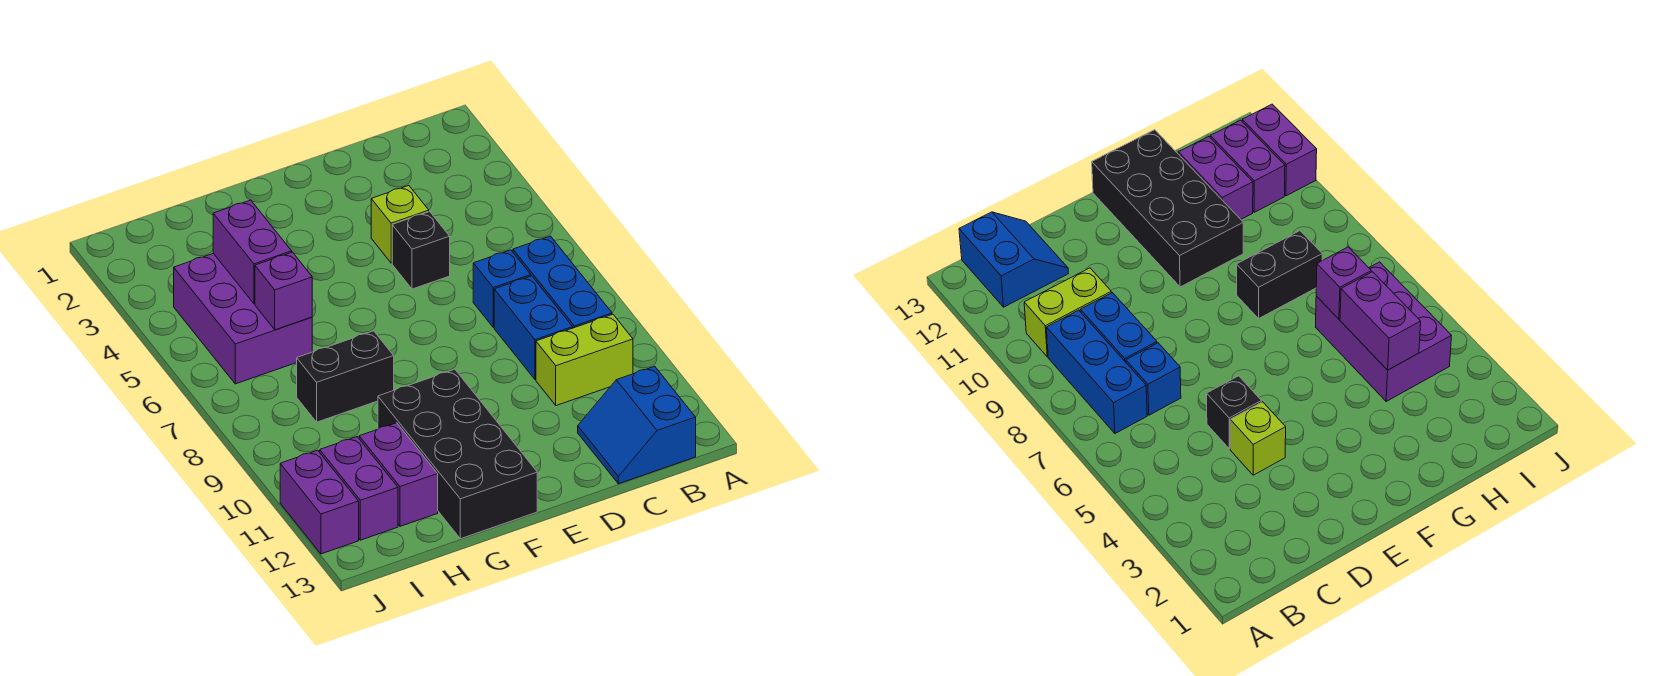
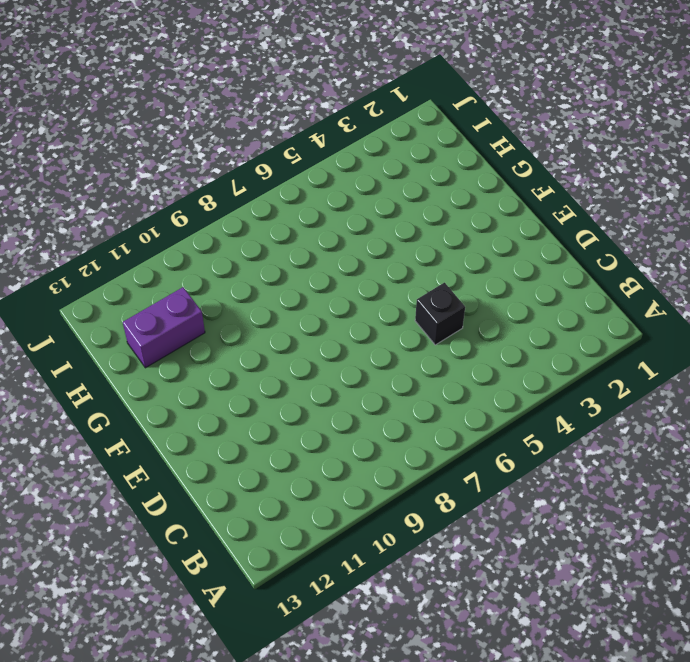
none -> blue 1x3 brick [513,236,612,328]
none -> lime 1x2 brick [536,314,633,406]
none -> blue 2x2 slope [578,366,696,484]

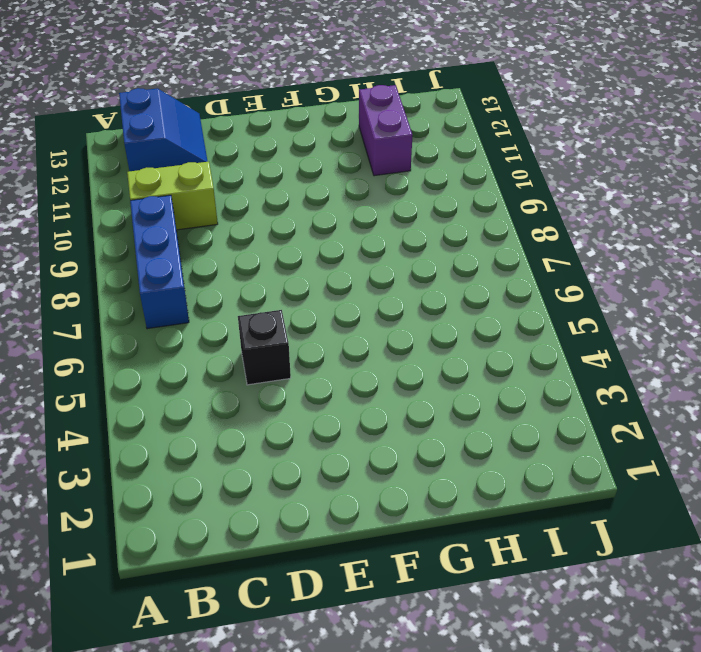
none -> blue 1x1 brick [473,250,531,327]
none -> blue 1x2 brick [494,276,573,380]
none -> lime 1x1 brick [371,186,429,263]

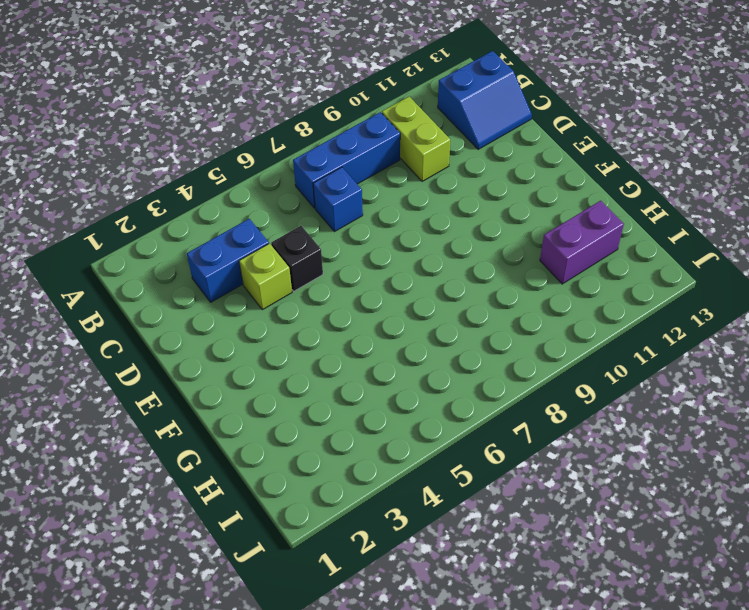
blue 1x2 brick [187,219,269,302] -> blue 1x2 brick moved to [494,276,573,380]
none -> black 2x4 brick [378,369,537,539]
none -> black 1x2 brick [297,331,394,422]
none -> purple 2x3 brick [174,253,312,384]

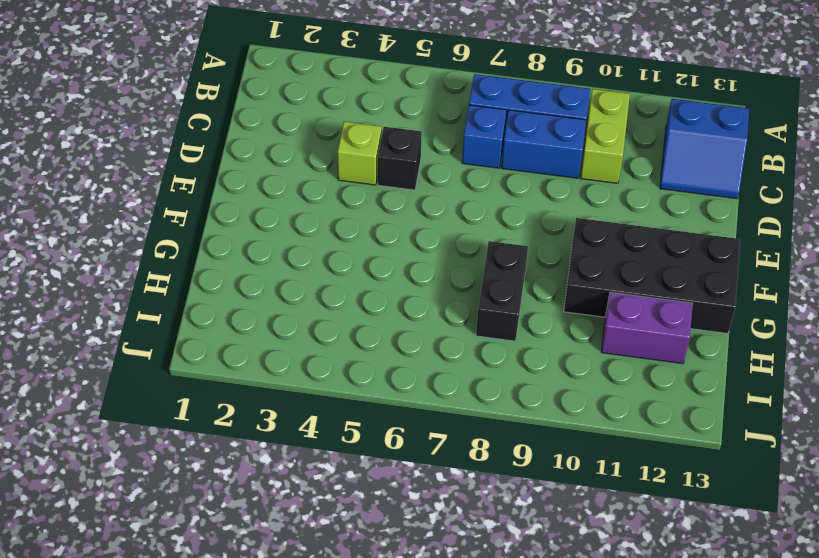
none -> purple 2x3 brick [174,253,312,384]
none -> purple 1x2 brick [320,437,398,540]
none -> purple 1x2 brick [280,450,359,554]

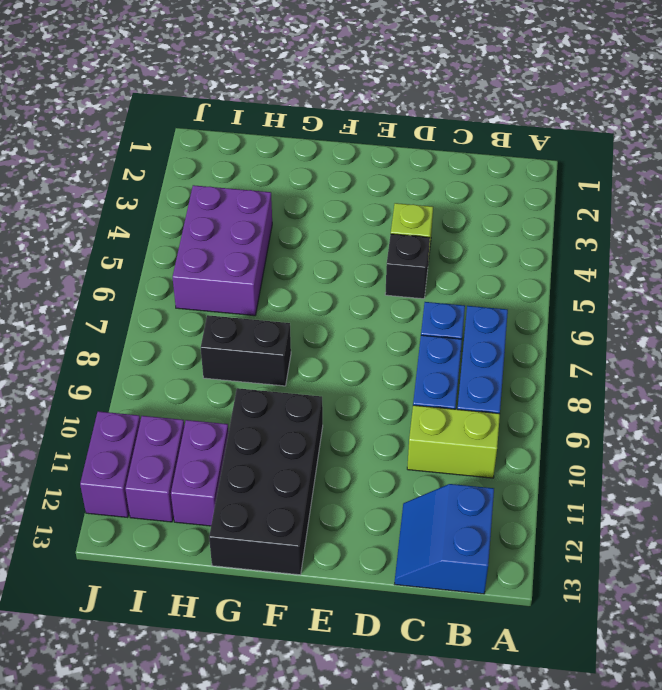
none -> purple 1x2 brick [213,200,292,304]
none -> purple 1x1 brick [255,252,312,330]

